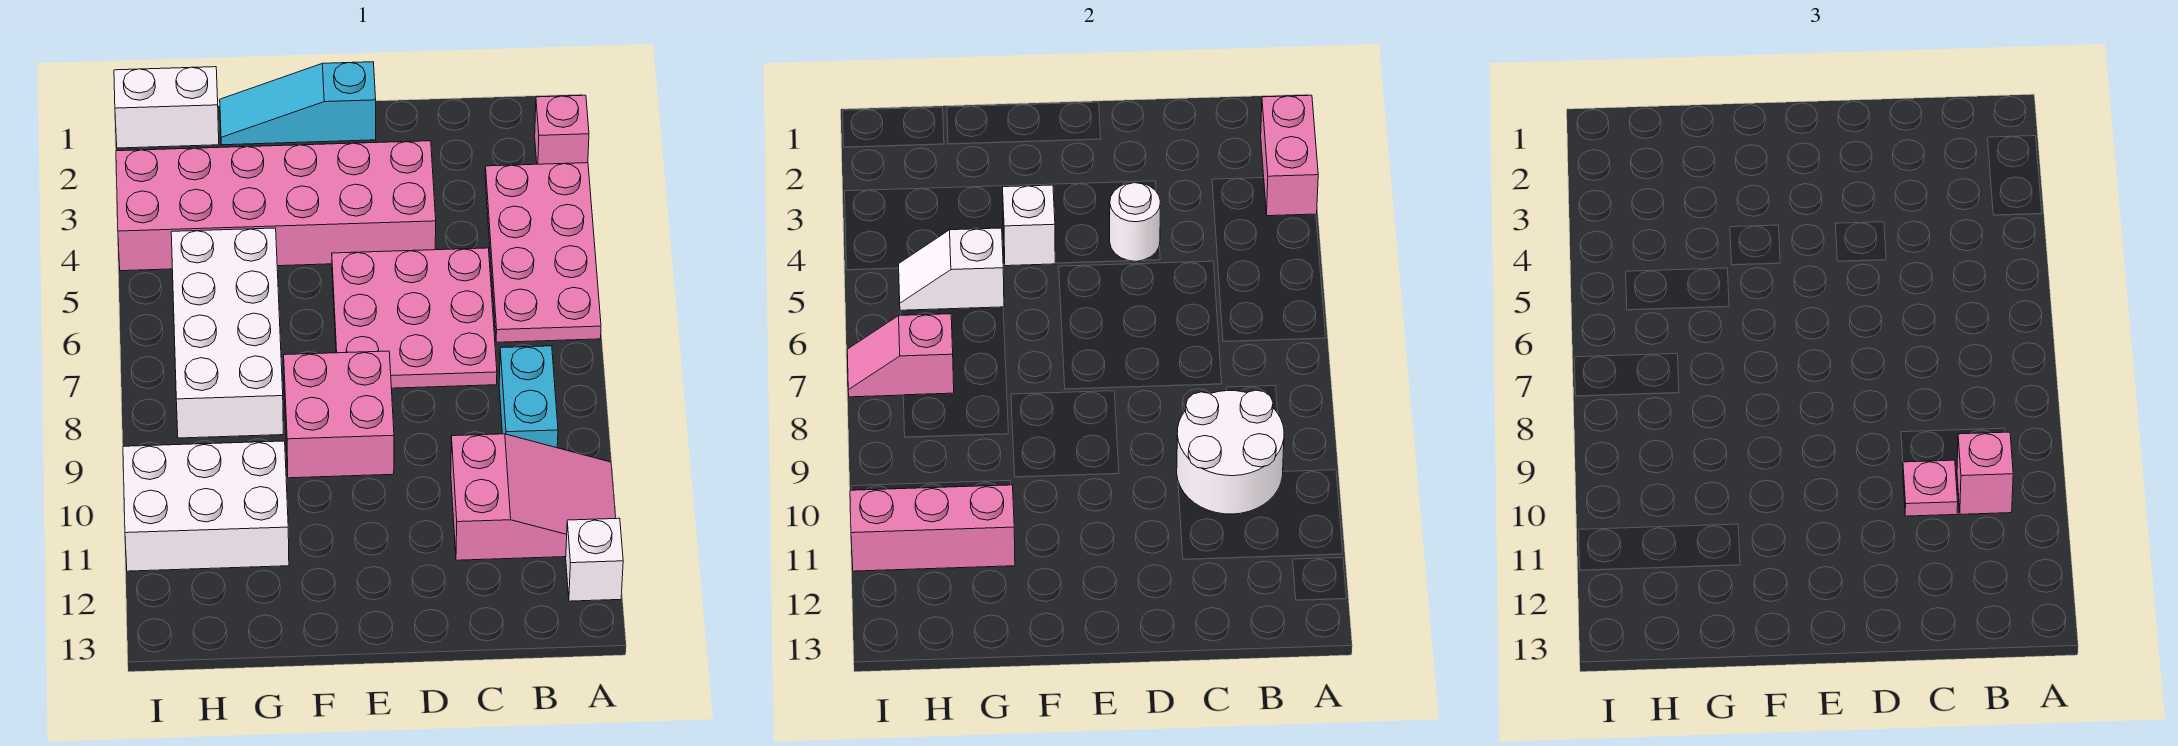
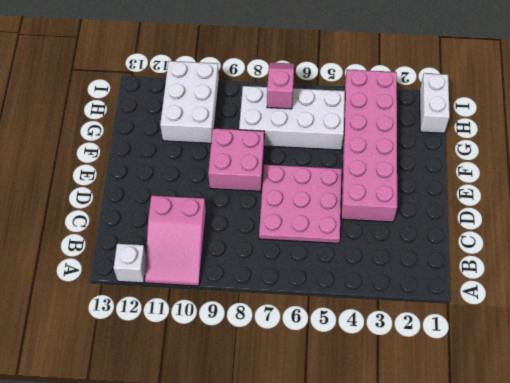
none -> pink 1x1 brick [535,95,589,164]
none -> pink 2x4 plate [485,163,601,342]
none -> cyan 1x2 brick [499,346,558,448]

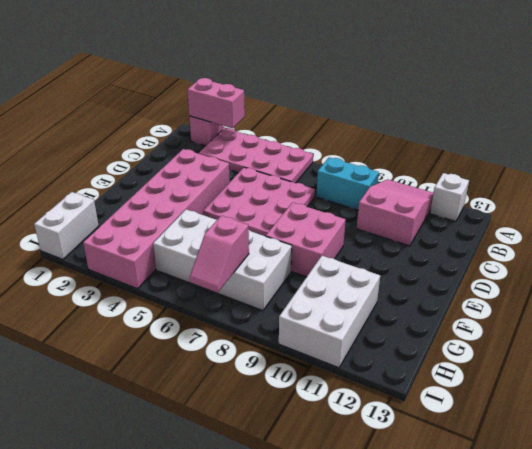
none -> cyan 1x3 slope [220,62,376,145]
none -> white 2x2 round brick [1177,390,1284,514]
none -> white 1x1 round brick [1110,183,1160,261]

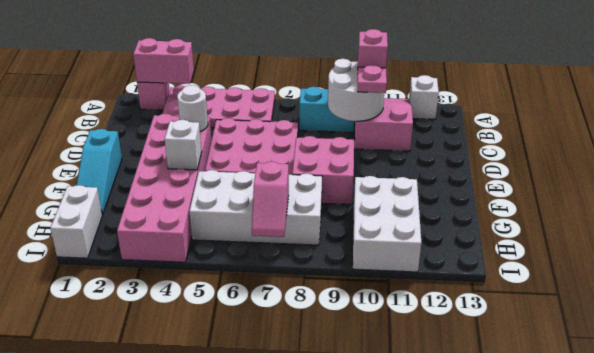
none -> white 1x2 slope [899,228,1004,311]
none -> pink 1x3 brick [850,485,1015,571]

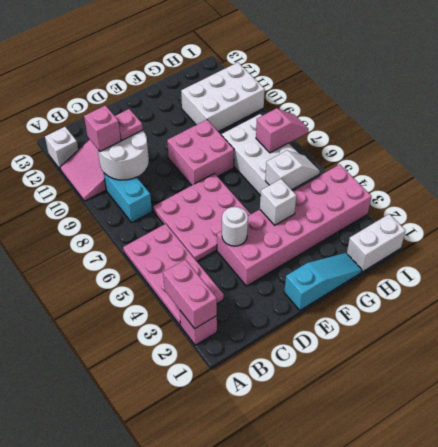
none -> pink 1x3 brick [850,485,1015,571]

